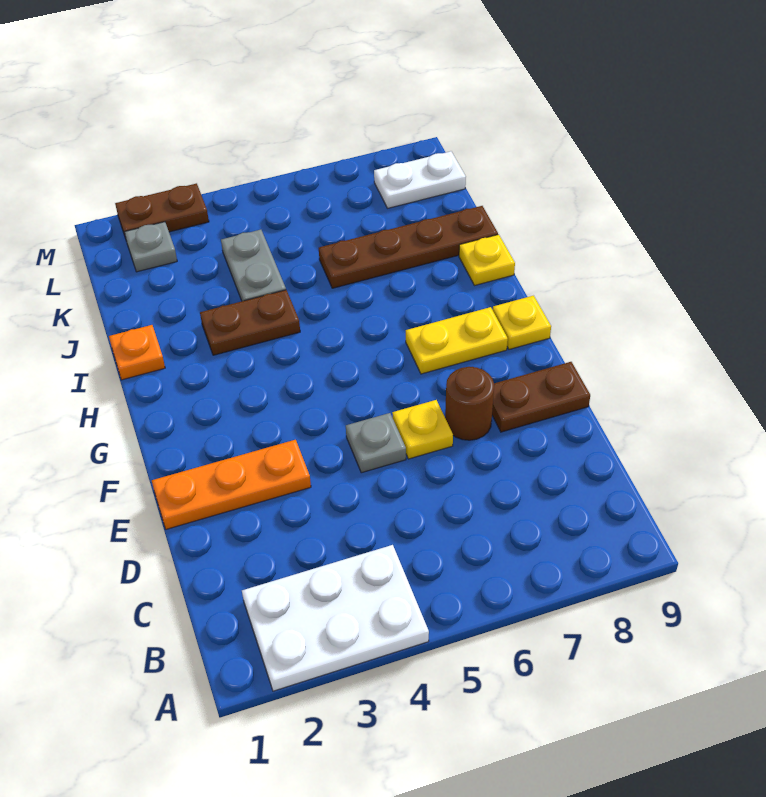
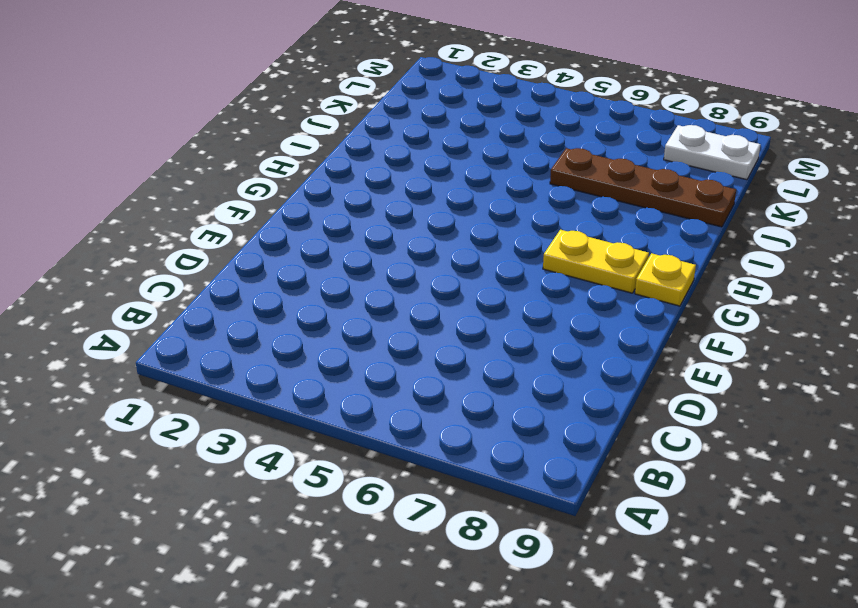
none -> white 2x3 plate [242,545,429,691]
none -> orange 1x3 plate [152,440,311,529]
none -> grey 1x1 plate [346,413,406,473]

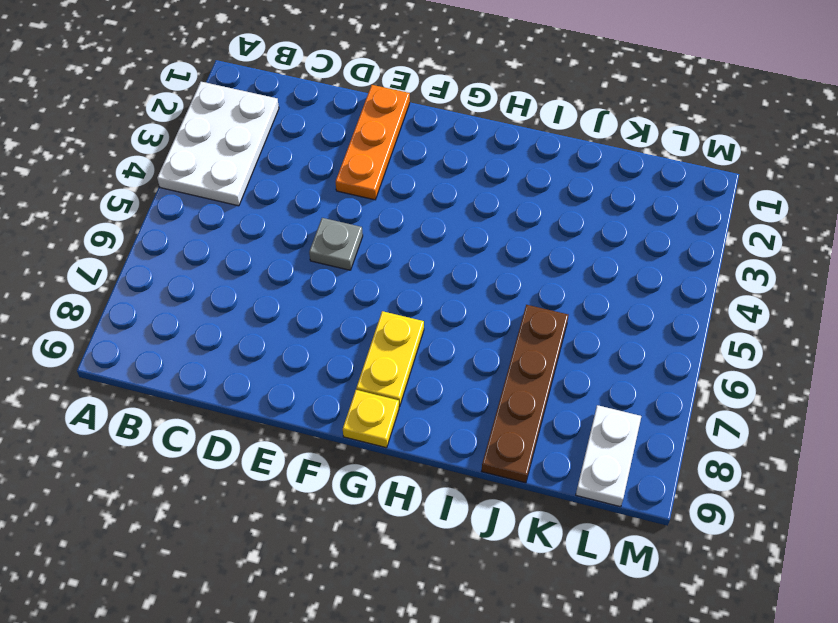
none -> yellow 1x1 plate [392,400,453,459]
none -> brown 1x1 round brick [445,367,494,440]
none -> brown 1x2 plate [492,362,590,432]

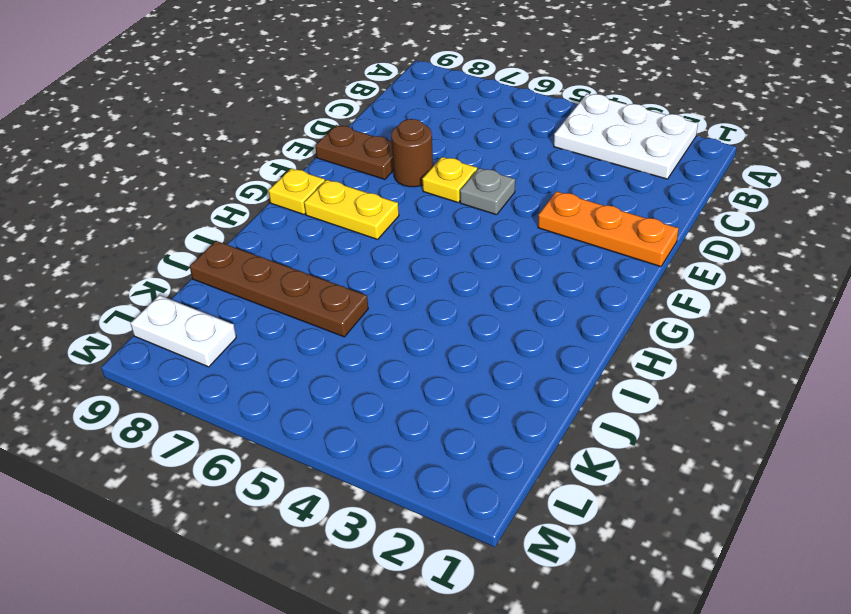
none -> orange 1x1 plate [109,325,165,380]
none -> brown 1x2 plate [200,290,300,355]
none -> yellow 1x1 plate [459,235,515,286]

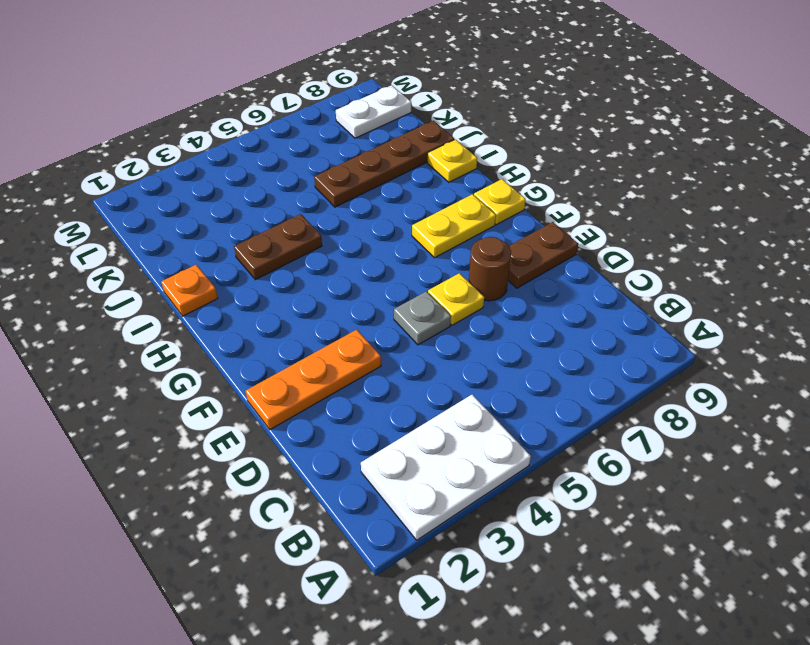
none -> grey 1x2 plate [221,230,286,301]
none -> grey 1x1 plate [125,222,177,272]
none -> brown 1x2 plate [115,183,209,238]

